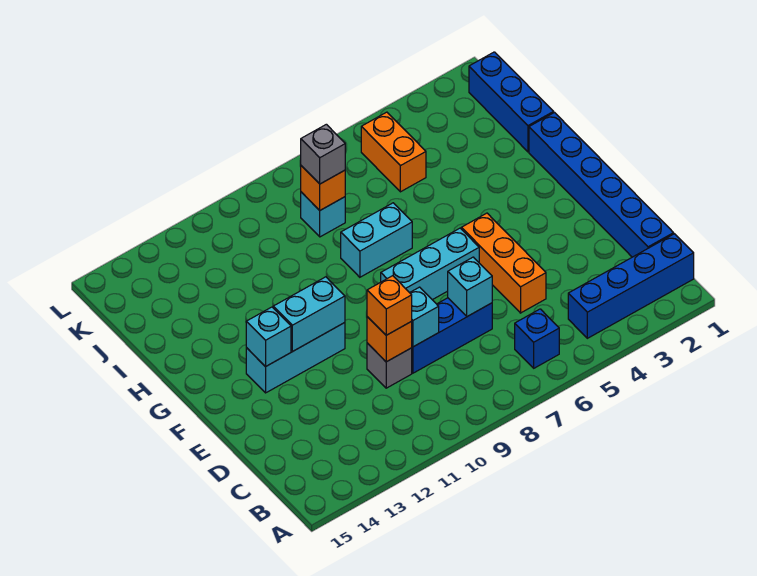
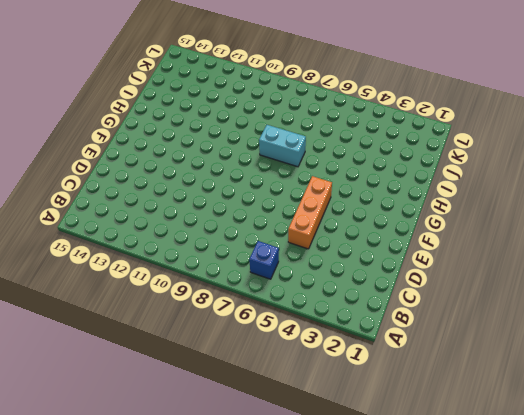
none -> blue 1x4 brick [568,234,694,338]
none -> blue 1x6 brick [529,113,674,257]
none -> blue 1x3 brick [412,298,492,373]

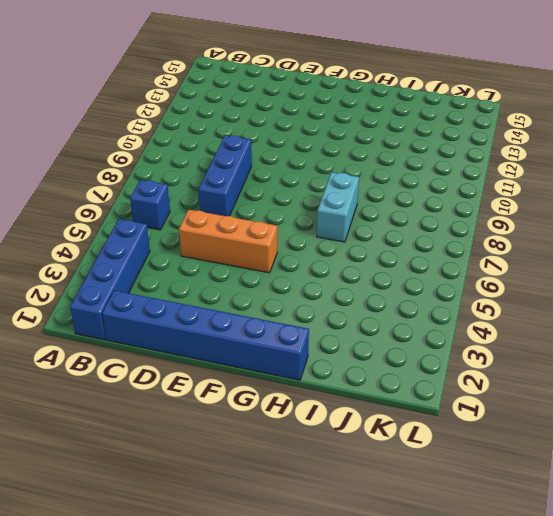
none -> grey 1x1 brick [367,343,412,388]
none -> cyan 1x3 brick [381,228,479,300]
none -> cyan 1x3 brick [246,323,345,393]

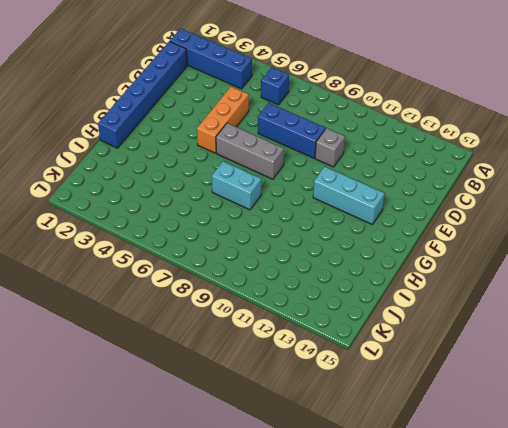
grey 1x3 brick [216,123,284,179] -> cyan 1x3 brick [381,228,479,300]
none -> blue 1x3 brick [469,52,554,152]
none -> orange 1x2 brick [361,112,426,192]
none -> cyan 1x1 brick [301,192,345,237]

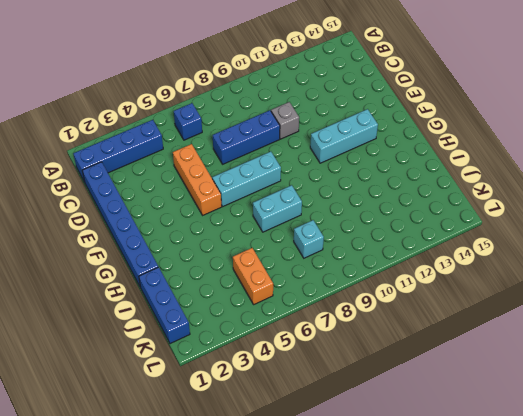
none -> cyan 1x1 brick [448,257,492,317]
none -> cyan 1x1 brick [410,287,439,347]
none -> orange 1x1 brick [367,317,412,362]

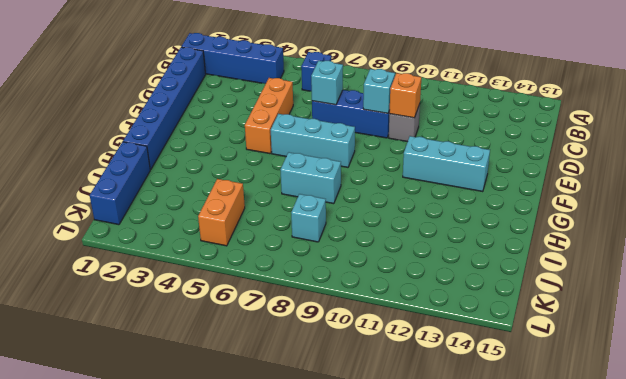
none -> cyan 1x2 brick [273,277,345,351]
none -> cyan 1x1 brick [246,307,291,367]
none -> orange 1x1 brick [301,166,345,210]

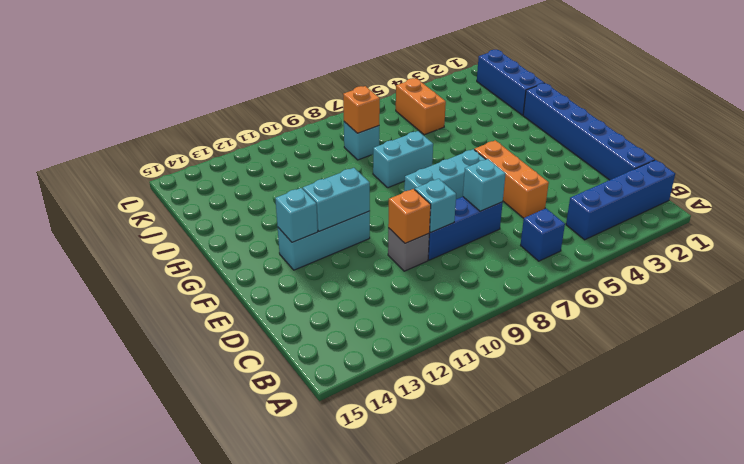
none -> orange 1x1 brick [367,276,412,335]
none -> grey 1x1 brick [301,124,345,184]

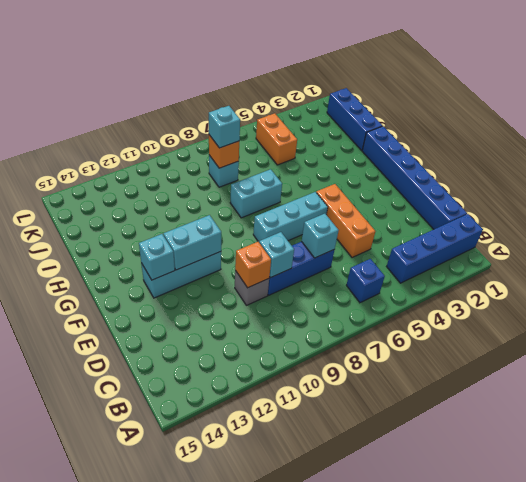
cyan 1x1 brick [209,106,240,148] -> grey 1x1 brick [301,124,345,184]
none -> orange 1x1 brick [367,276,412,335]

